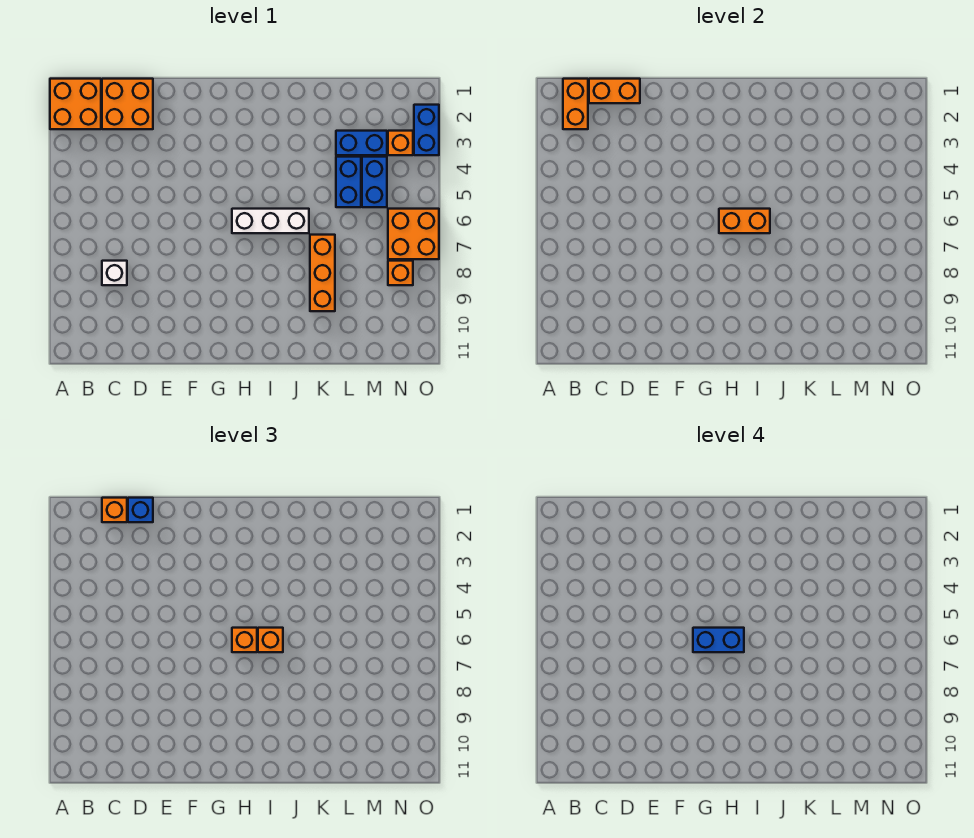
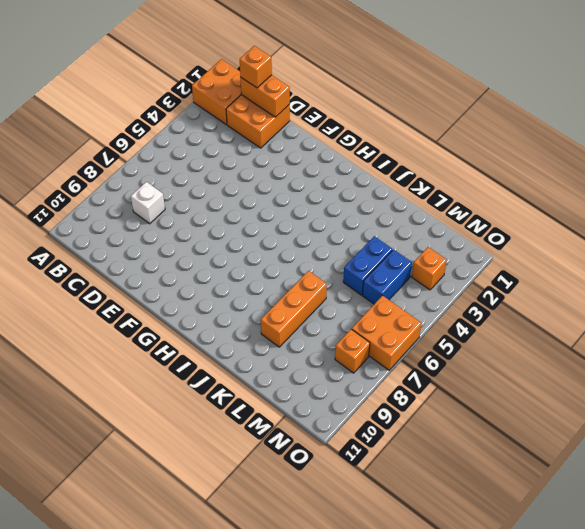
none -> white 1x3 brick [232,209,309,233]
none -> blue 1x2 brick [336,131,387,155]
none -> blue 1x2 brick [414,105,439,155]

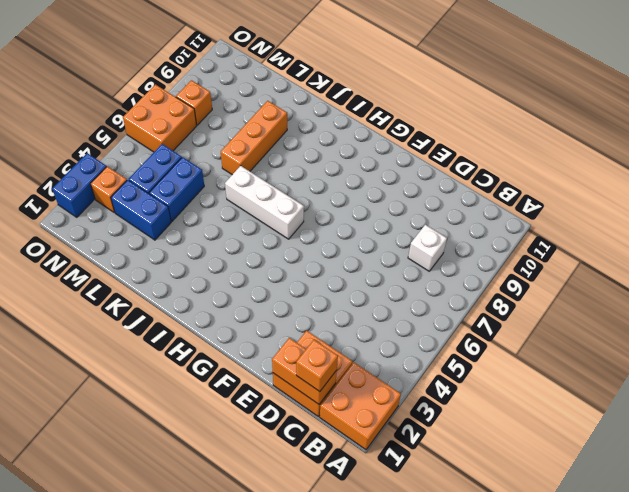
none -> orange 1x2 brick [563,79,588,129]
none -> orange 1x2 brick [719,209,770,233]
none -> blue 1x1 brick [128,498,153,522]

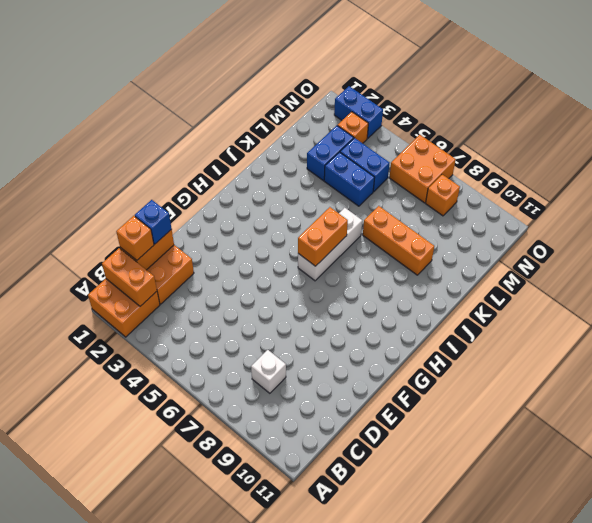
none -> orange 1x1 brick [232,628,257,652]
none -> orange 1x1 brick [258,628,283,652]
none -> blue 1x2 brick [693,628,744,652]

